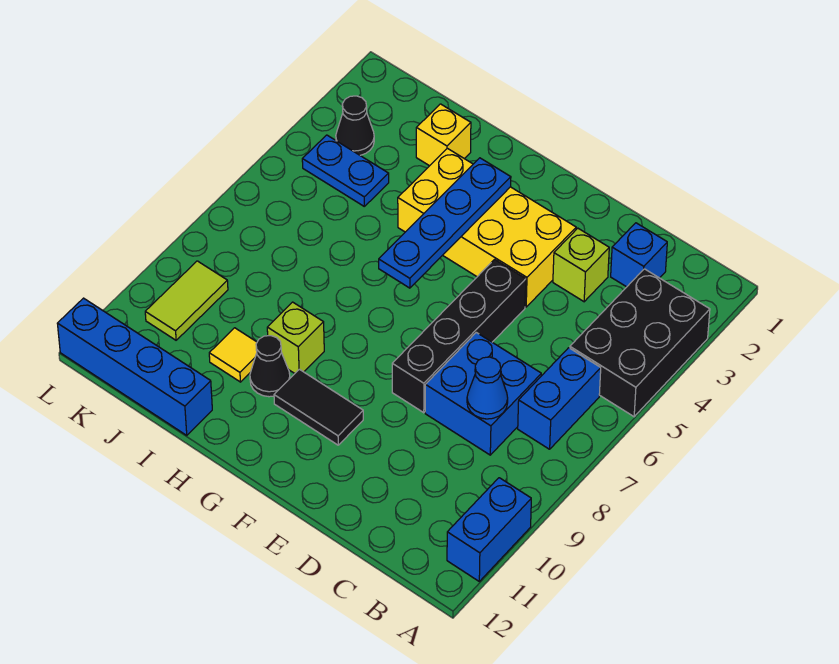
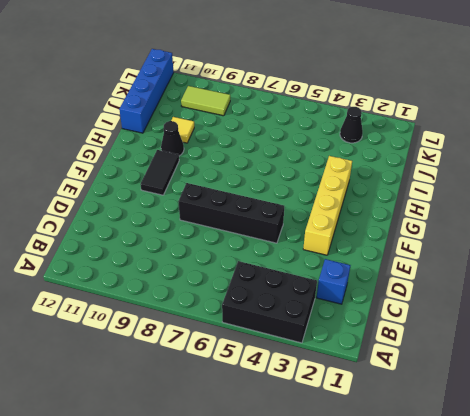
yellow 1x4 brick [303,156,352,255] -> yellow 2x4 brick [398,148,576,307]
none -> blue 1x2 brick [447,478,531,581]
none -> blue 1x2 brick [518,348,601,449]
none -> blue 2x2 brick [425,332,541,455]

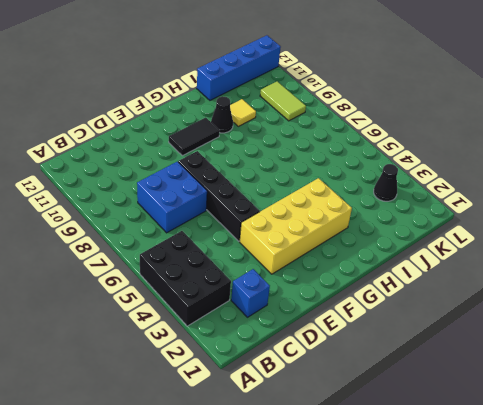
none -> blue 1x2 brick [447,478,531,581]
none -> blue 1x2 brick [518,348,601,449]
none -> lime 1x1 brick [553,228,609,302]

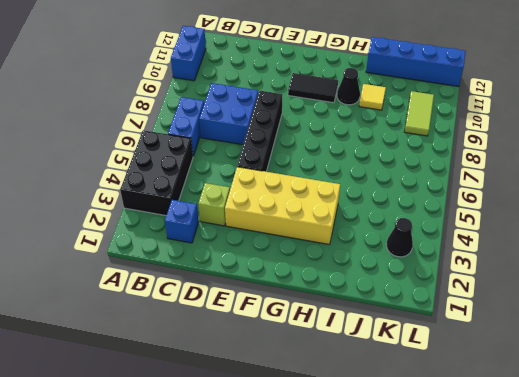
none -> lime 1x1 brick [267,302,324,373]
none -> yellow 1x1 brick [416,104,471,166]
none -> blue 1x2 plate [302,135,389,206]

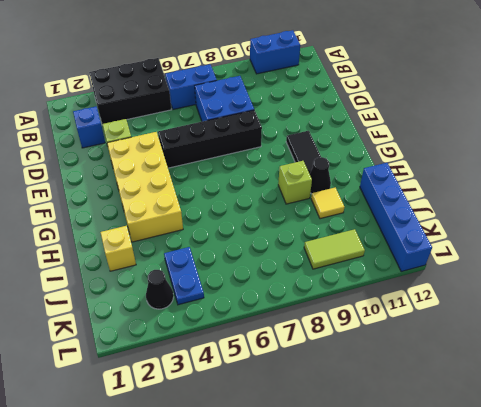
none -> blue 1x1 cone [467,357,508,419]
none -> blue 1x4 plate [379,158,511,288]

